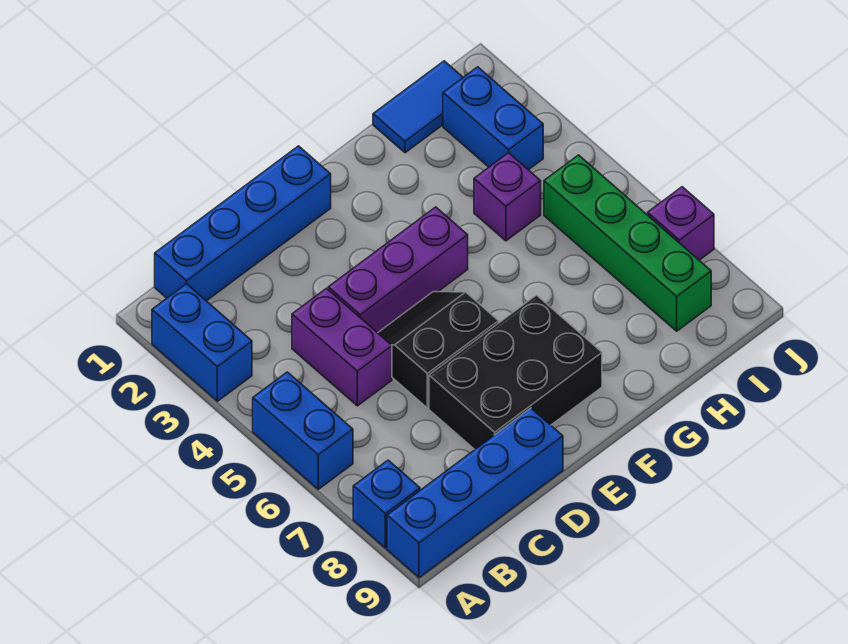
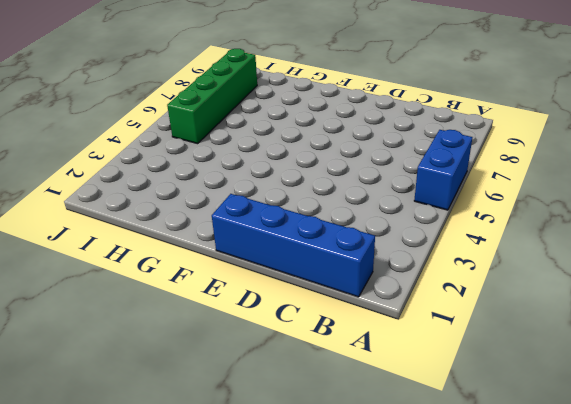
none -> blue 1x2 brick [152,284,252,401]
none -> blue 1x1 brick [353,460,420,548]
none -> blue 1x4 brick [387,408,563,578]

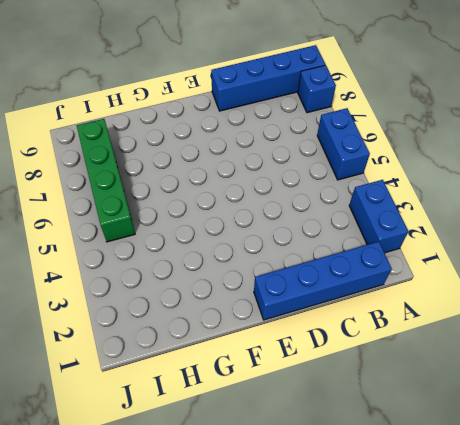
none -> purple 1x2 brick [292,288,392,406]
none -> purple 1x3 brick [328,207,468,333]
none -> black 2x2 slope [378,292,499,408]

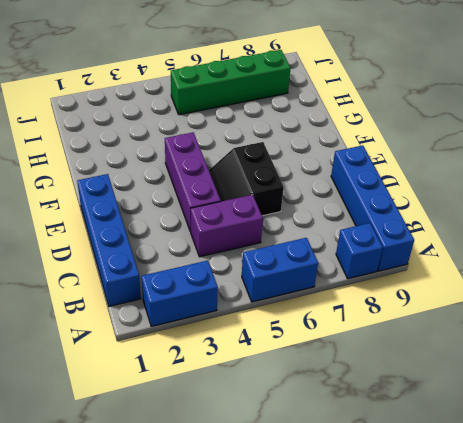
none -> black 2x3 brick [429,295,602,449]
none -> blue 1x2 tile [373,61,463,153]
none -> purple 1x1 brick [474,153,541,241]

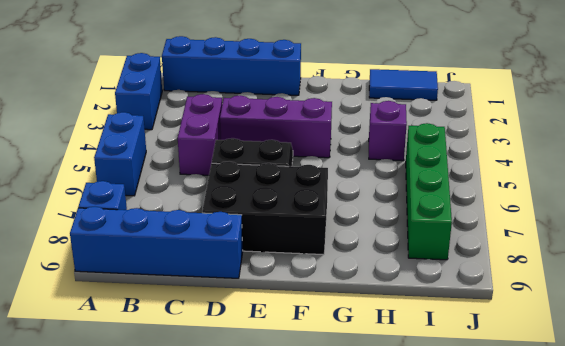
none -> blue 1x2 brick [443,67,543,170]
none -> purple 1x1 brick [648,187,714,260]

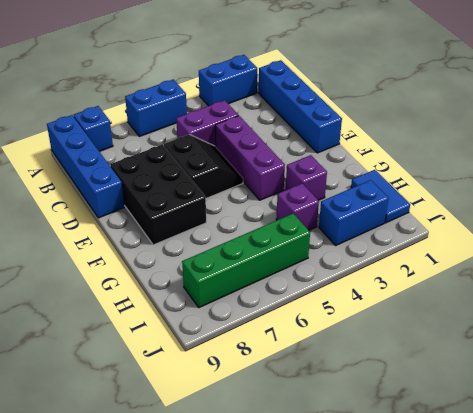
purple 1x1 brick [286,155,327,200] -> purple 1x1 brick moved to [648,187,714,260]

